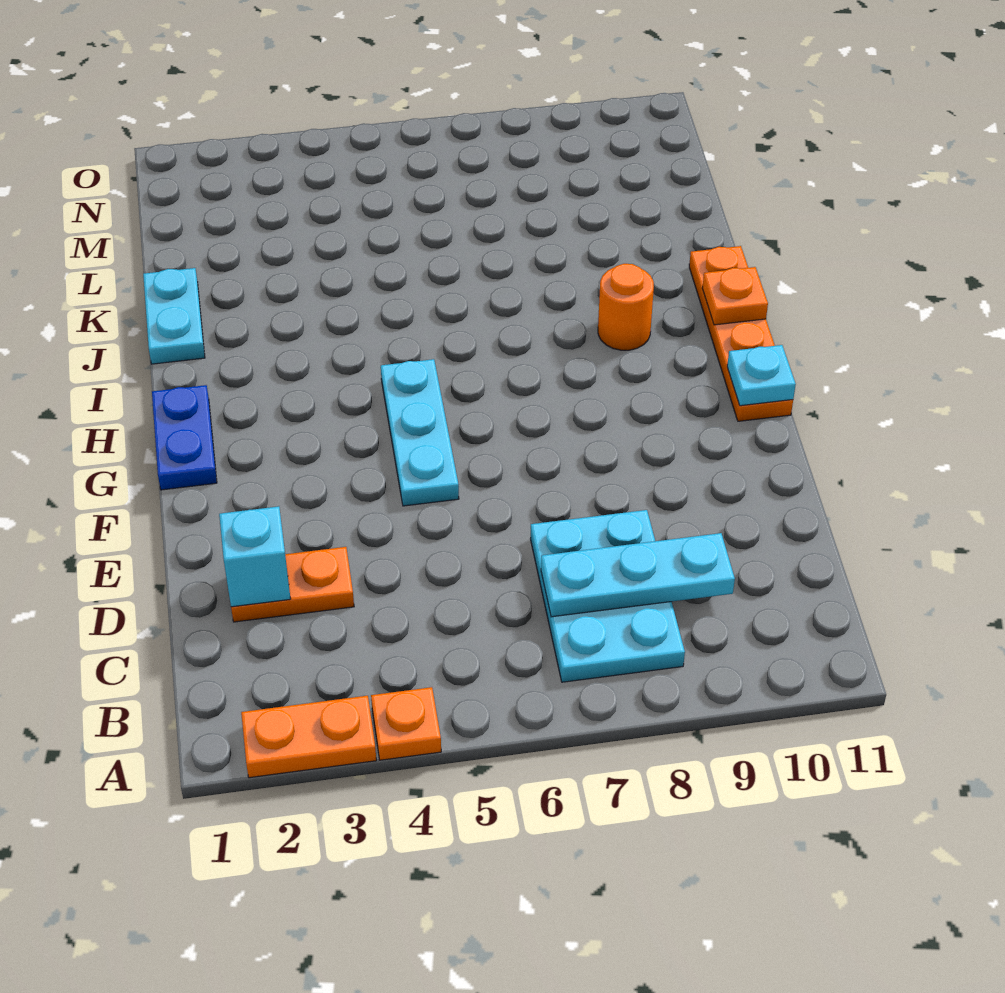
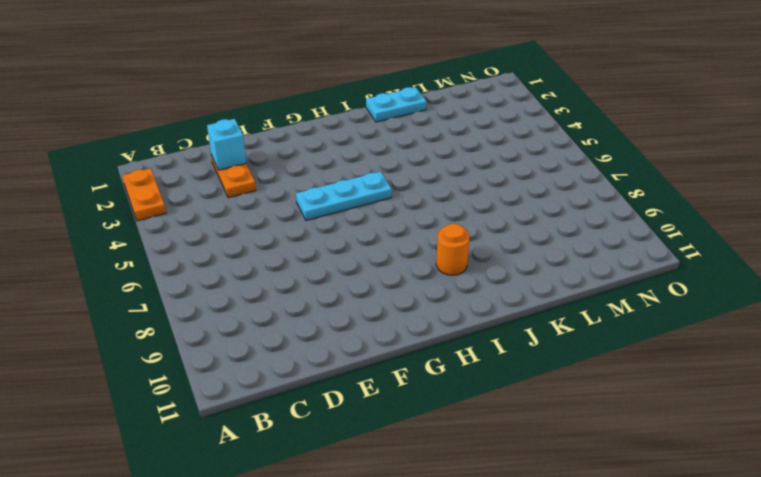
none -> orange 1x1 plate [371,687,441,760]
none -> cyan 2x3 plate [531,510,685,682]
none -> blue 1x2 plate [152,385,217,490]

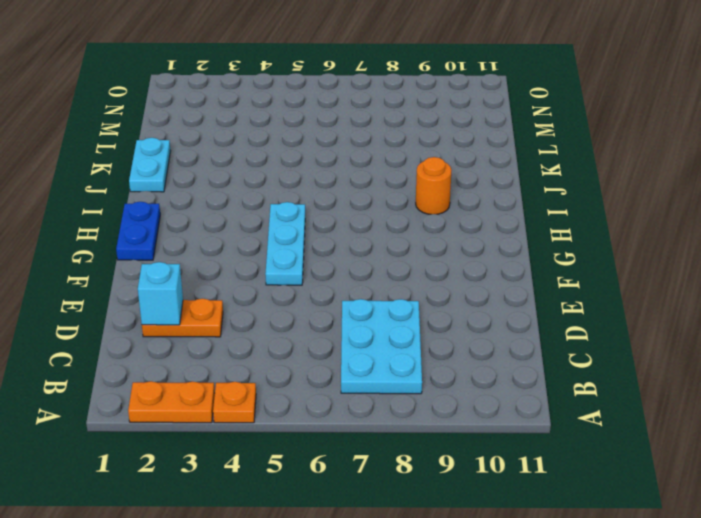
none -> orange 1x4 plate [689,246,793,421]
none -> cyan 1x3 plate [541,533,735,617]
none -> cyan 1x1 plate [727,345,796,406]

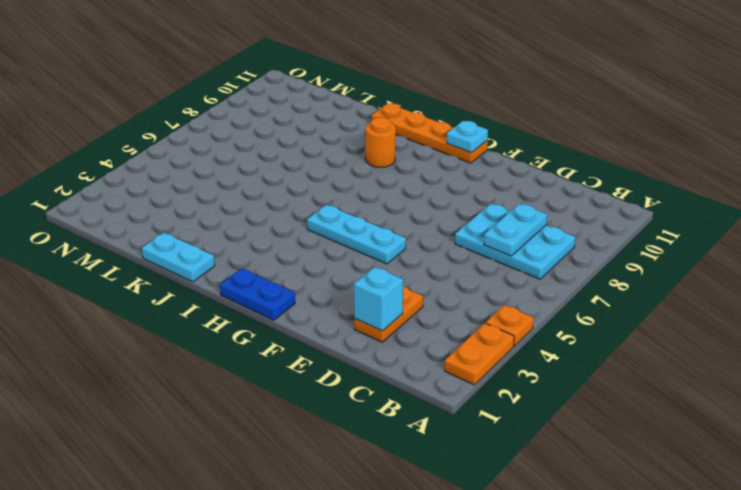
cyan 1x2 plate [484,204,547,256] -> cyan 1x3 plate [541,533,735,617]
none -> orange 1x1 plate [702,267,768,325]

